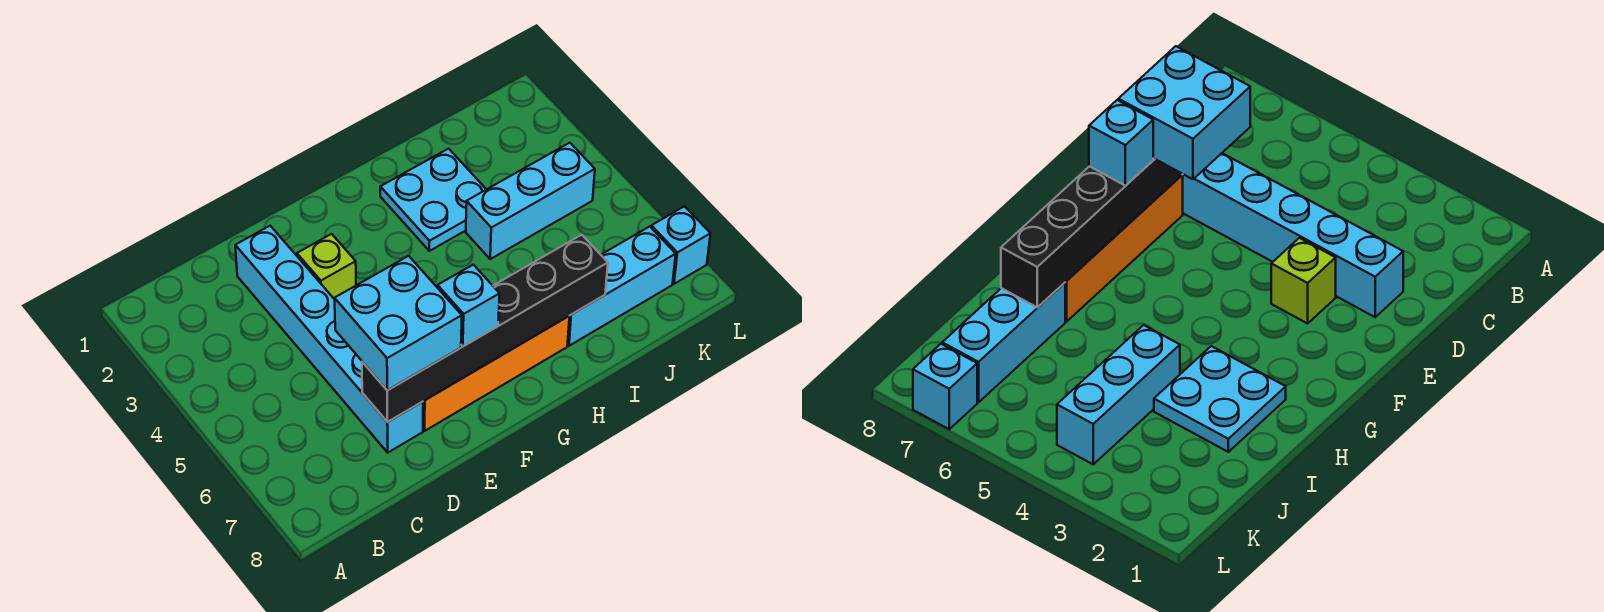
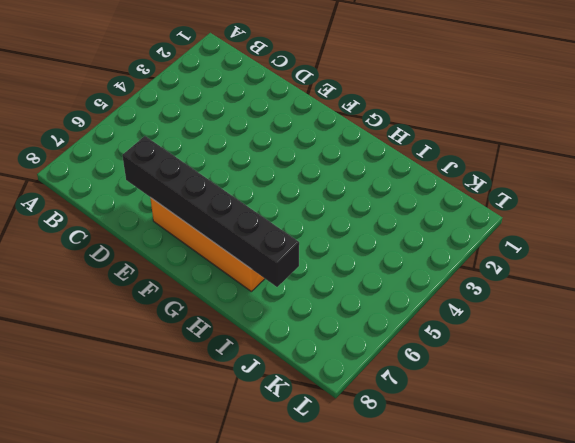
none -> cyan 1x6 brick [235,226,423,452]
none -> lime 1x1 brick [297,234,356,299]

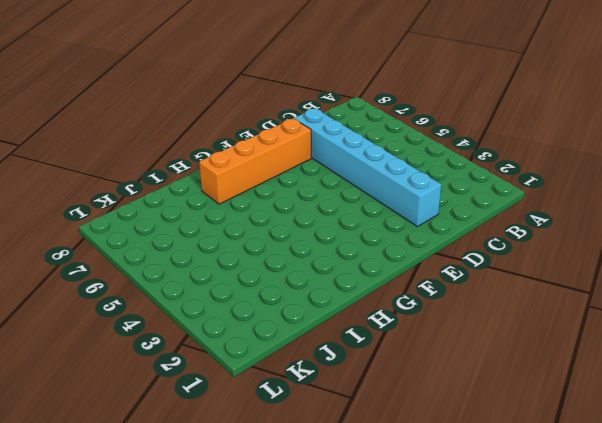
none -> lime 1x1 brick [297,234,356,299]
none -> cyan 2x2 plate [380,149,486,251]

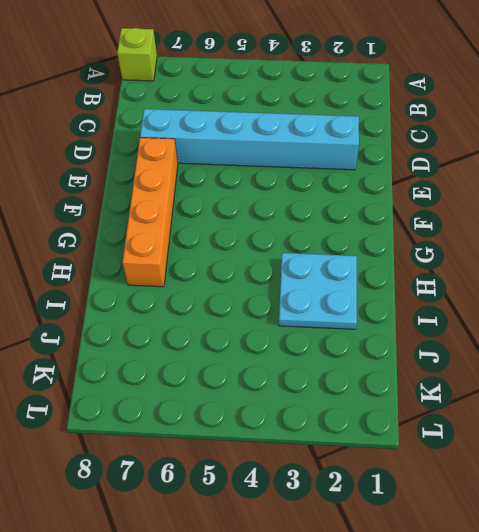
lime 1x1 brick [117,28,157,81] -> lime 1x1 brick moved to [297,234,356,299]
none -> cyan 1x3 brick [466,143,595,259]
none -> cyan 1x3 brick [568,227,676,346]

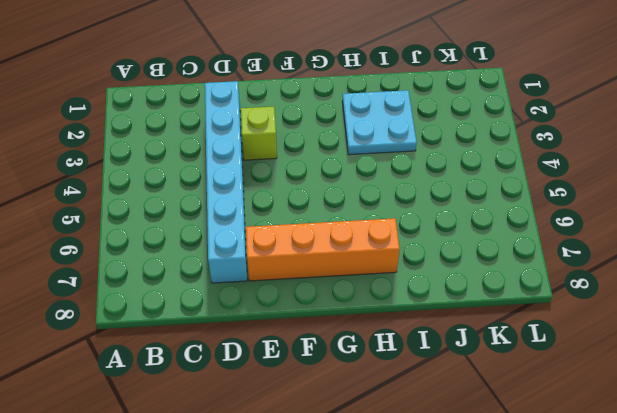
none -> cyan 1x3 brick [466,143,595,259]
none -> cyan 1x3 brick [568,227,676,346]

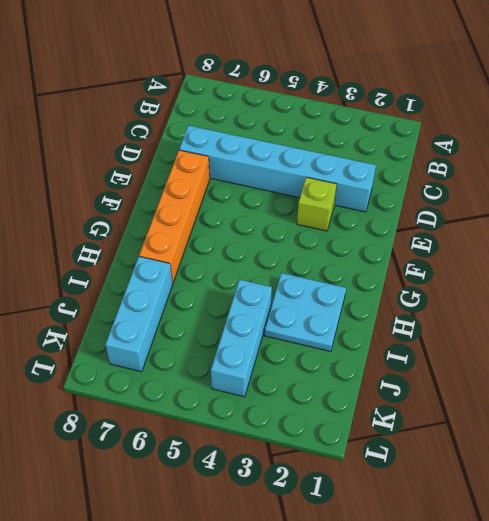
none -> cyan 1x1 brick [651,206,711,284]
none -> black 1x6 brick [362,235,608,422]

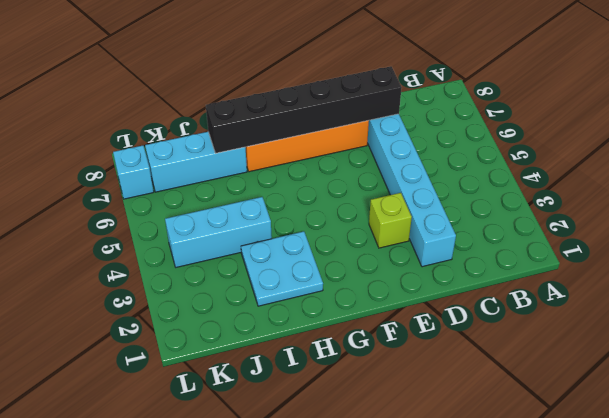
none -> cyan 2x2 brick [335,256,462,390]
none -> cyan 1x1 brick [438,265,500,346]

